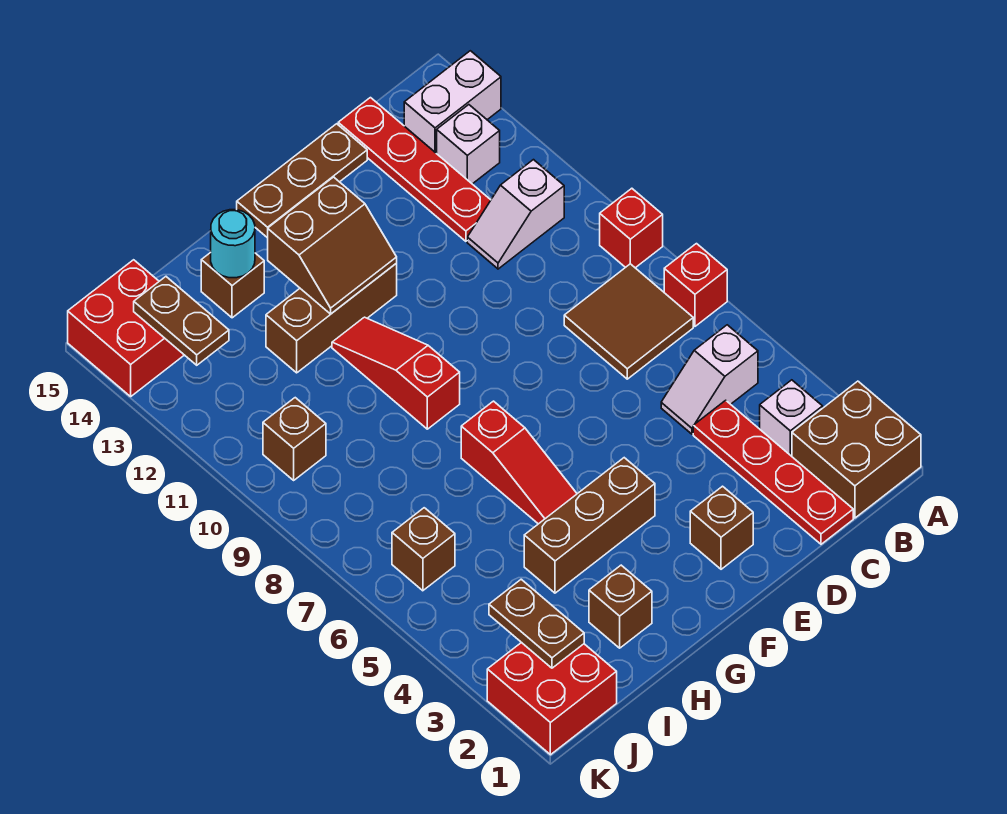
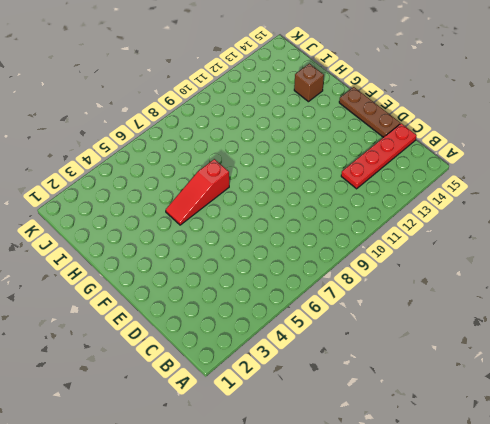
none -> brown 2x2 brick [792,381,921,518]
none -> red 1x1 brick [664,244,727,326]
none -> red 1x1 brick [600,188,663,268]

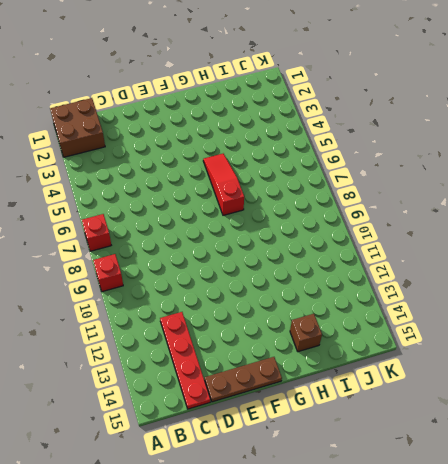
none -> white 1x2 brick [404,51,501,154]
none -> white 1x1 brick [760,380,823,456]
none -> white 1x2 slope [661,325,758,434]

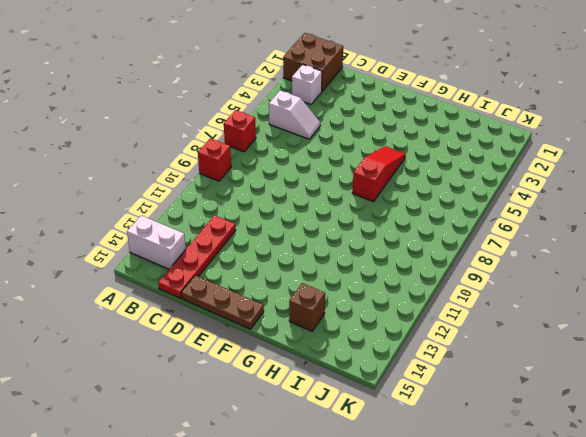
none -> brown 2x2 tile [564,264,693,379]
none -> white 1x2 slope [467,160,564,269]
none -> white 1x1 brick [437,105,500,184]

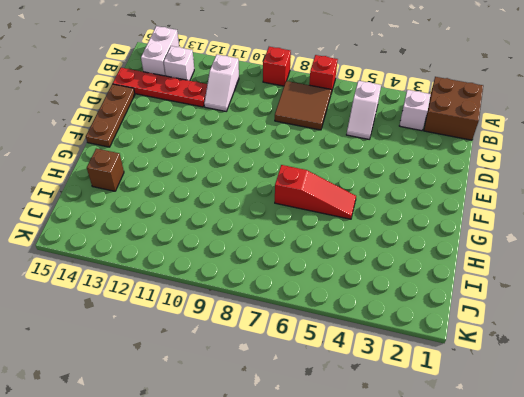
none -> red 1x4 plate [693,400,853,544]
none -> brown 1x1 brick [690,486,753,569]
none -> brown 1x3 brick [524,458,655,593]

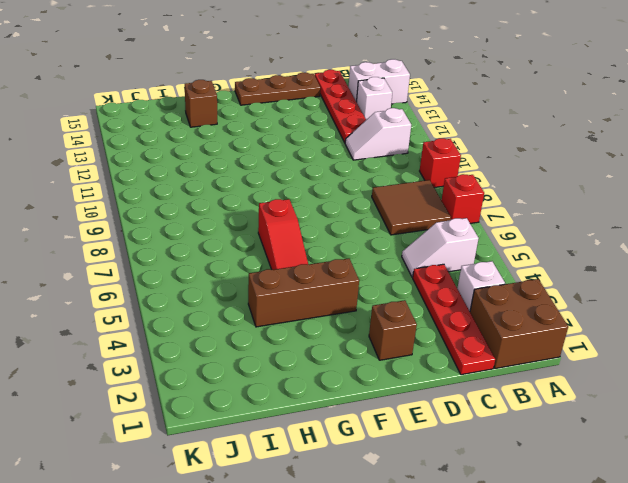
none -> brown 1x3 brick [266,264,397,373]
none -> red 1x3 slope [332,317,460,429]
none -> brown 1x1 brick [589,565,652,648]

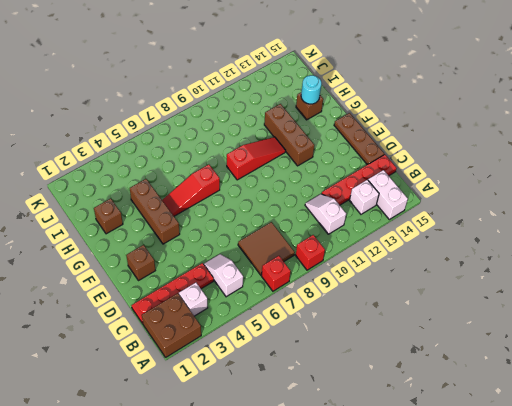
none -> red 2x2 brick [487,642,617,755]
none -> brown 1x1 brick [392,508,455,591]
none -> brown 1x1 brick [263,398,326,480]

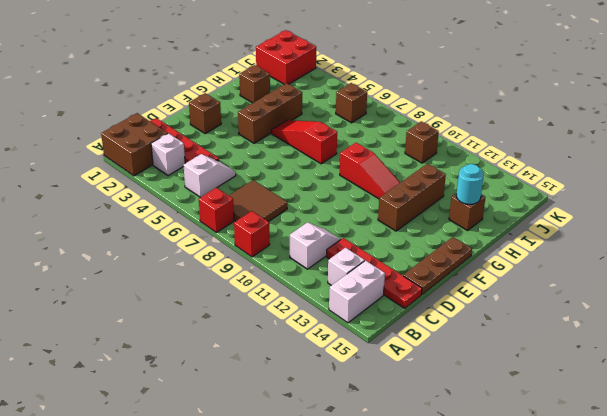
none -> red 2x2 brick [68,260,184,396]
none -> brown 2x2 slope [268,177,397,314]
none -> brown 1x2 plate [489,579,584,668]

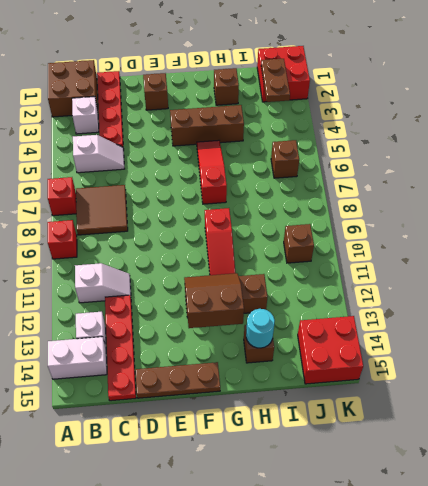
none -> brown 1x2 plate [134,277,229,365]

